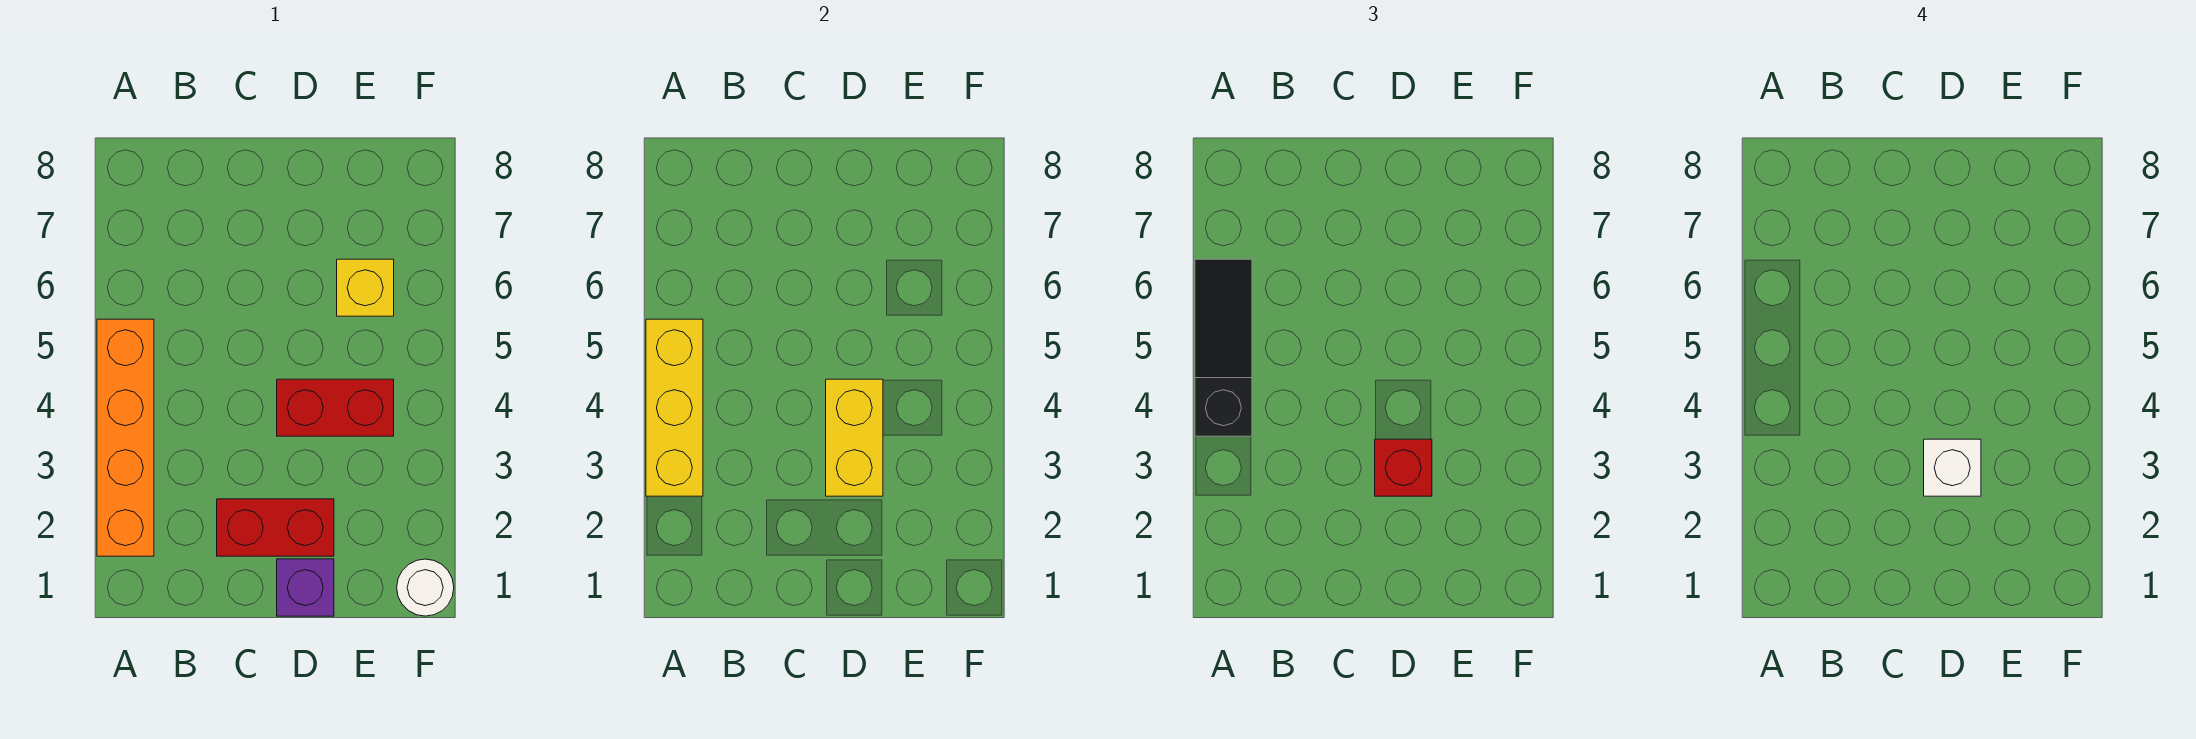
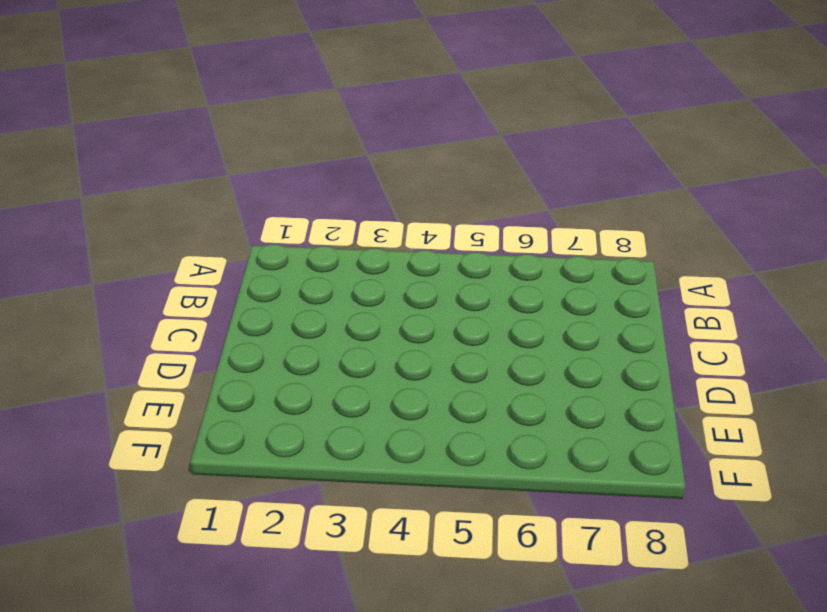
none -> orange 1x4 brick [97,319,154,556]
none -> red 1x2 brick [217,499,334,556]

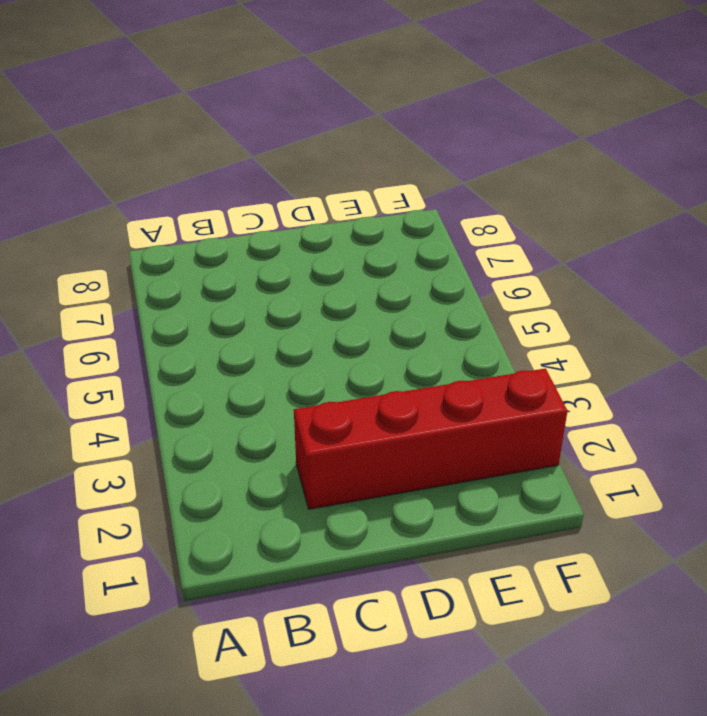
red 1x4 brick [294,368,567,509] -> red 1x2 brick [217,499,334,556]
none -> orange 1x4 brick [97,319,154,556]
none -> purple 1x1 brick [277,559,334,616]

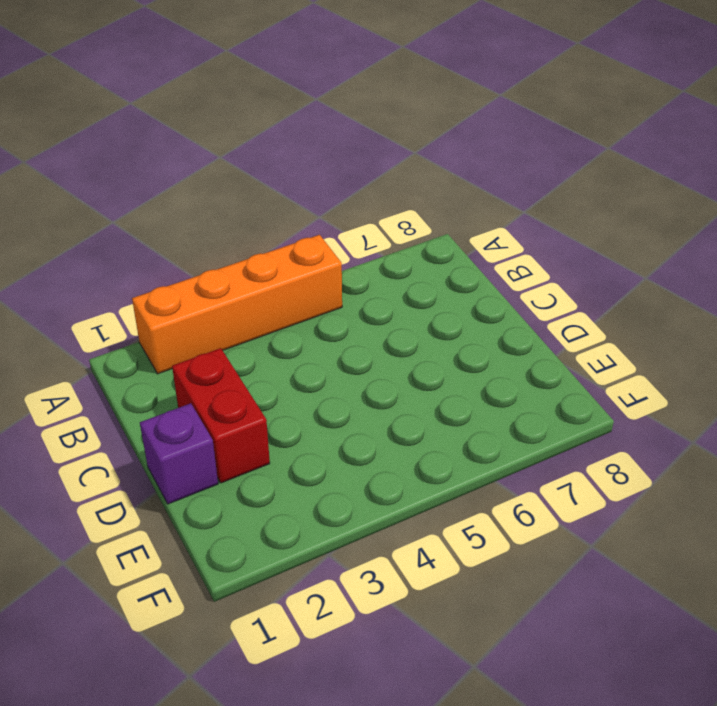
none -> red 1x2 brick [277,379,394,436]
none -> yellow 1x1 brick [337,259,394,316]

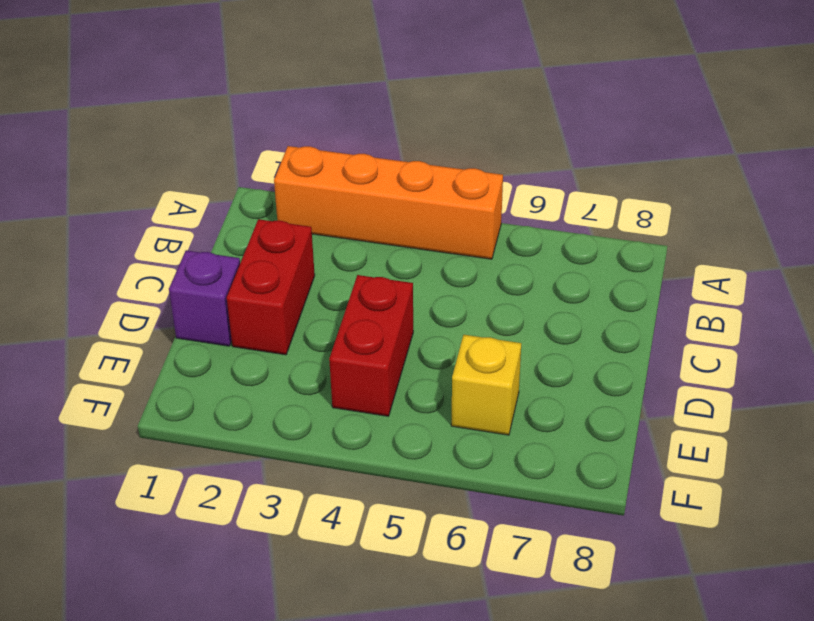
none -> white 1x1 round brick [397,559,454,616]
none -> yellow 1x3 brick [646,319,703,496]

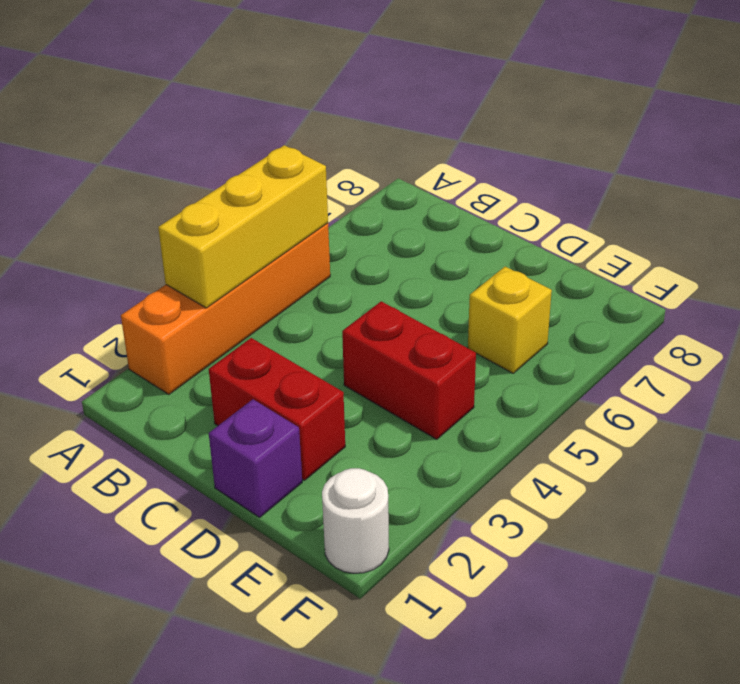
none -> yellow 1x2 brick [826,379,883,496]
none -> black 1x3 slope [1195,259,1252,436]

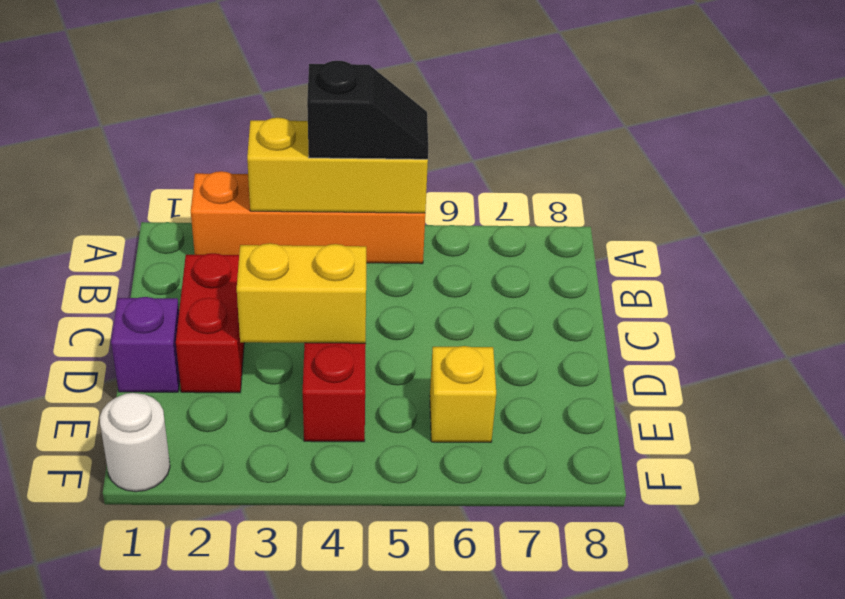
black 1x2 slope [307,61,428,159] -> black 1x3 slope [1195,259,1252,436]
none -> red 1x1 brick [1375,439,1432,496]
none -> white 1x1 brick [1924,439,1981,496]

